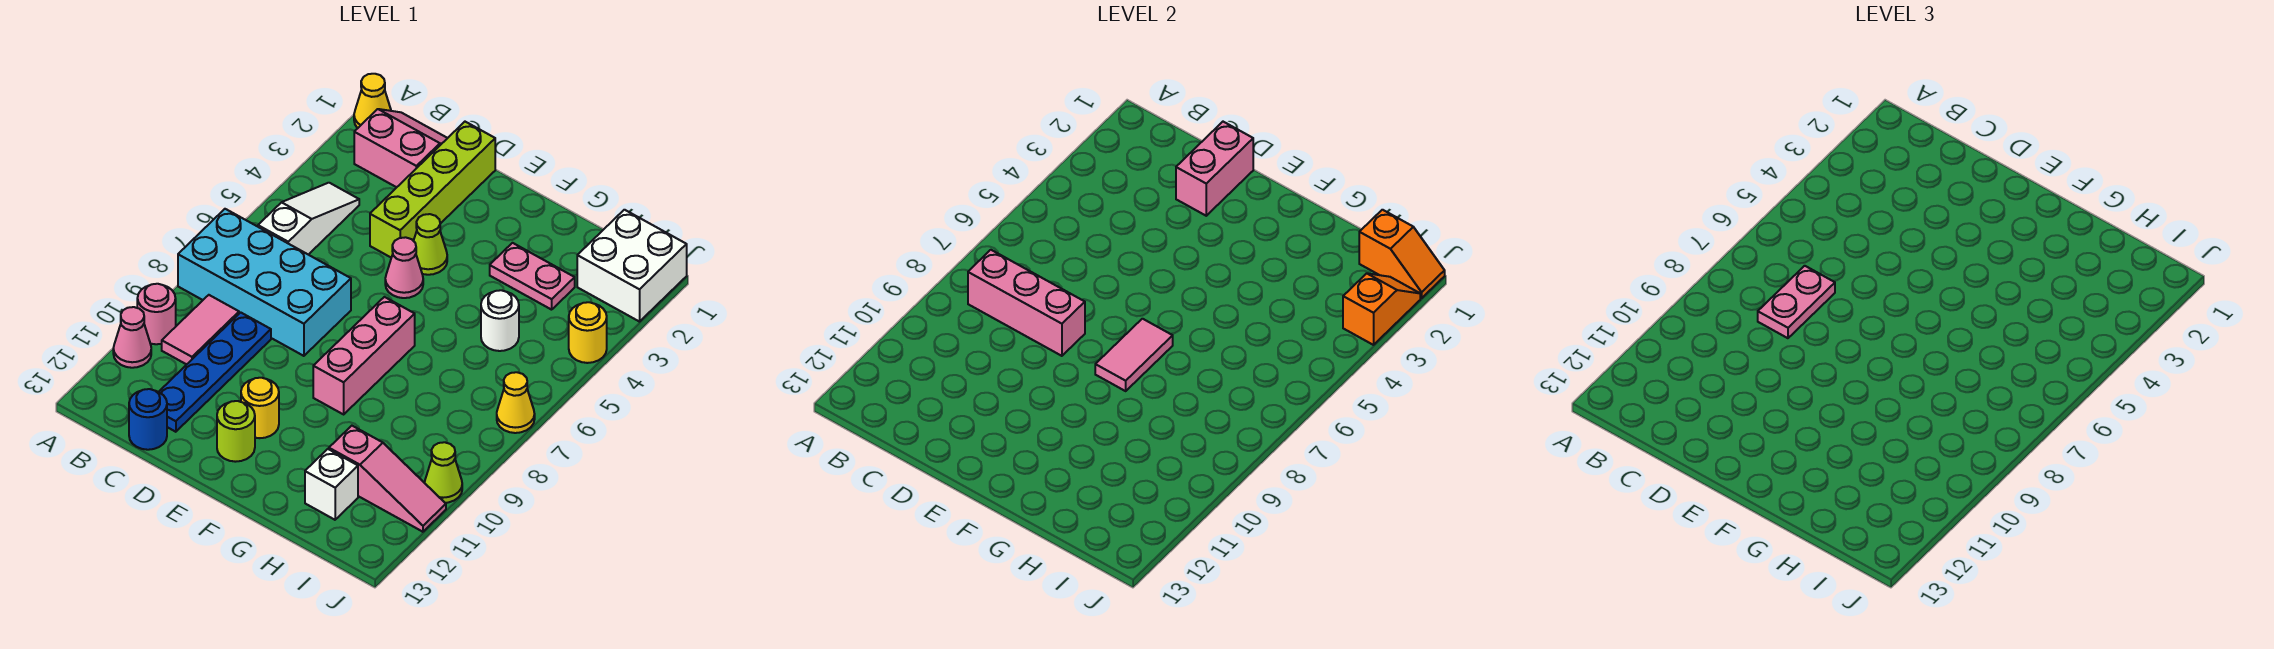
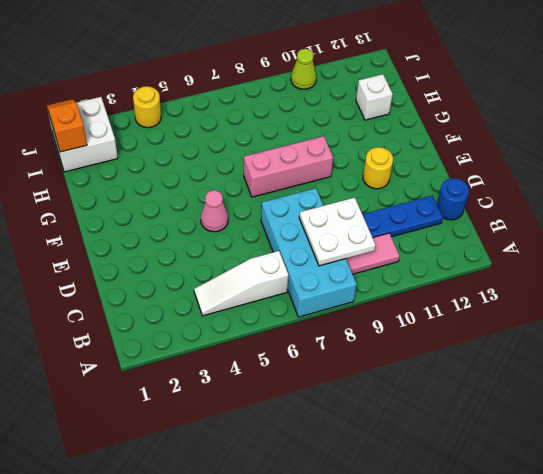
white 2x2 plate [299,198,375,266] -> pink 1x3 brick [968,250,1085,356]
none -> yellow 1x1 cone [354,74,391,128]
none -> pink 1x1 round brick [137,284,176,344]
none -> pink 1x1 cone [113,307,151,368]

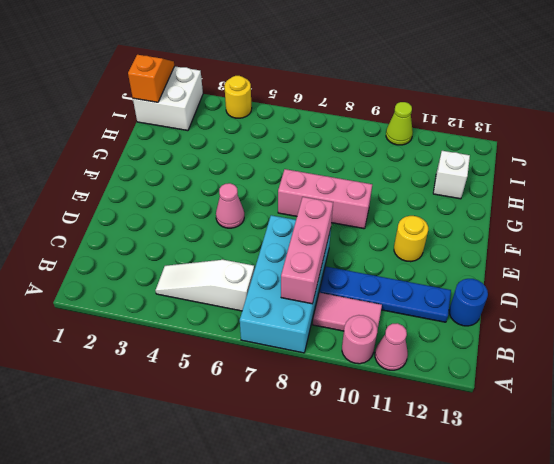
none -> yellow 1x1 cone [354,74,391,128]
none -> pink 2x2 slope [354,109,447,187]
none -> lime 1x4 brick [370,122,495,258]

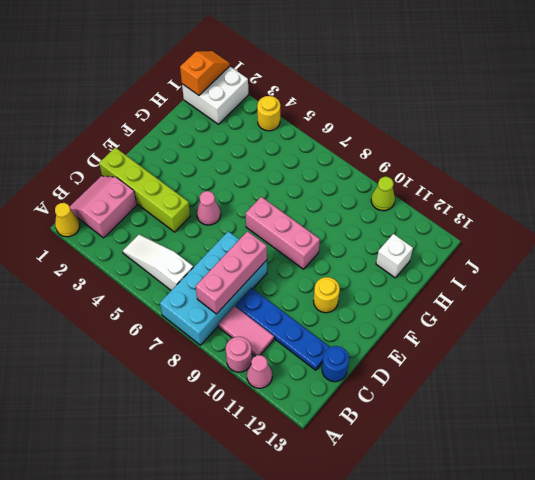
none -> lime 1x1 cone [414,214,447,275]
none -> lime 1x1 round brick [217,401,255,462]
none -> pink 1x2 plate [490,243,575,310]

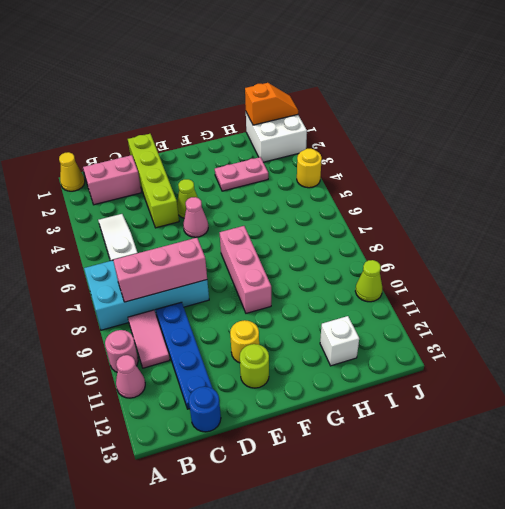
none -> white 1x1 round brick [481,290,519,351]
none -> pink 1x3 slope [329,426,446,532]
none -> yellow 1x1 cone [497,372,535,433]

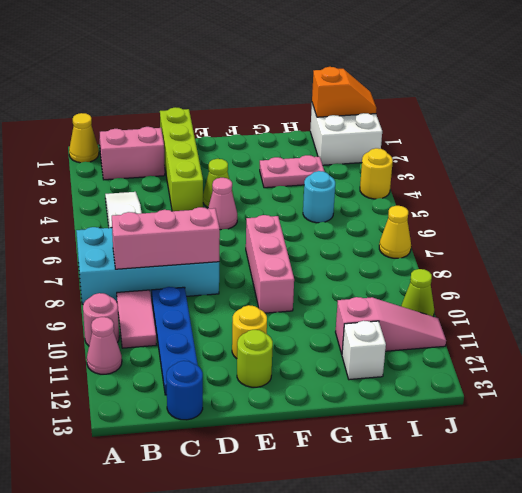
cyan 1x1 round brick [303,171,335,223] -> white 1x1 round brick [481,290,519,351]
none -> pink 1x2 brick [1176,122,1253,216]
none -> pink 1x2 tile [1095,319,1173,391]
none -> orange 1x2 slope [1343,273,1420,345]

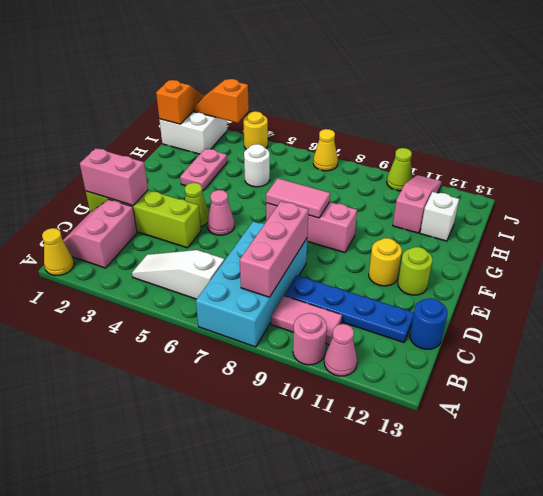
none -> pink 1x2 plate [1758,266,1835,338]

